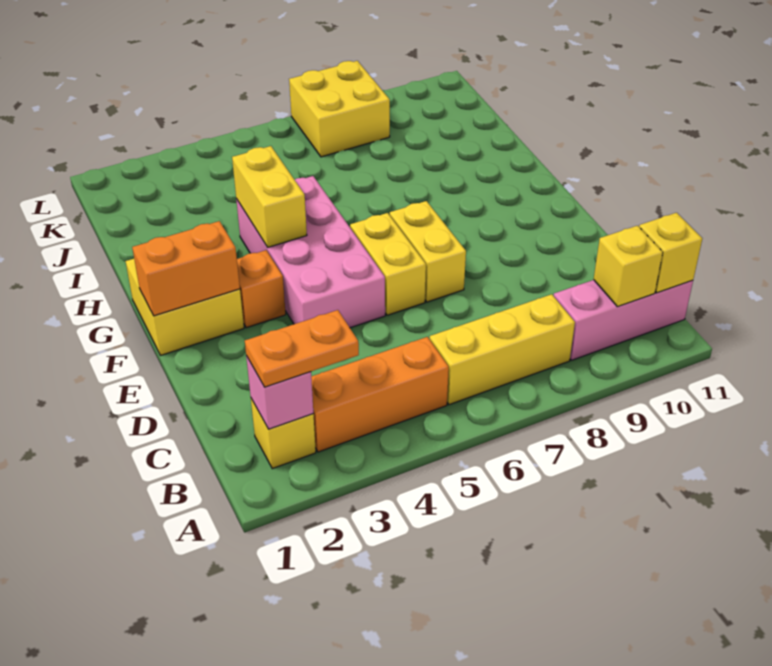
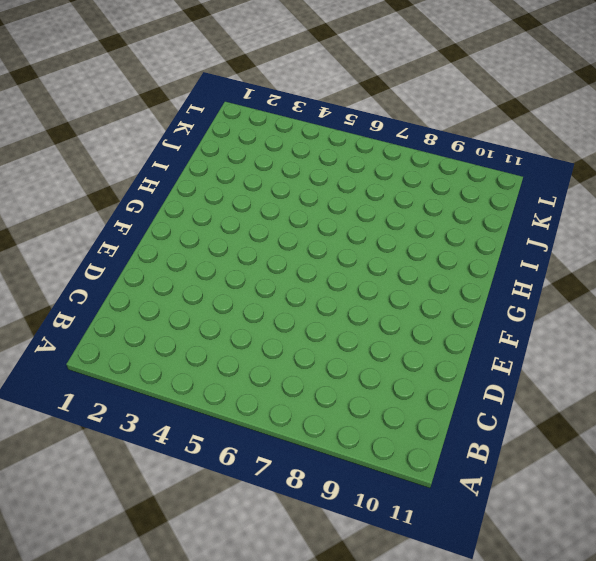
none -> yellow 1x1 brick [251,399,316,469]
none -> orange 1x3 brick [311,337,449,452]
none -> yellow 1x3 brick [430,294,575,405]

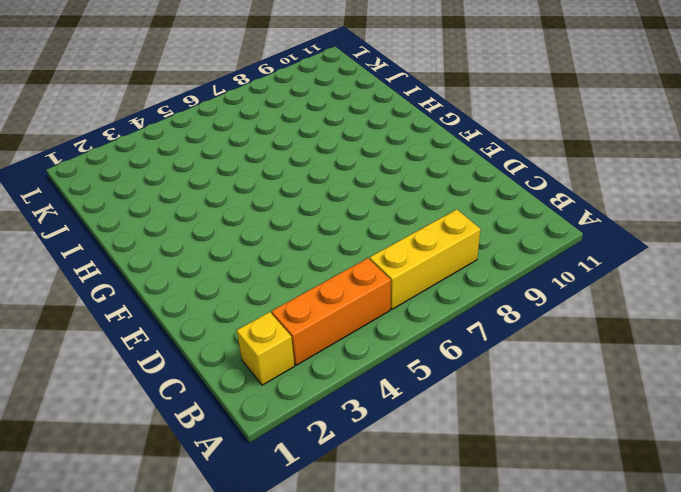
none -> pink 1x3 brick [554,280,693,360]
none -> pink 2x4 brick [236,176,385,328]
none -> yellow 1x2 brick [350,213,426,315]

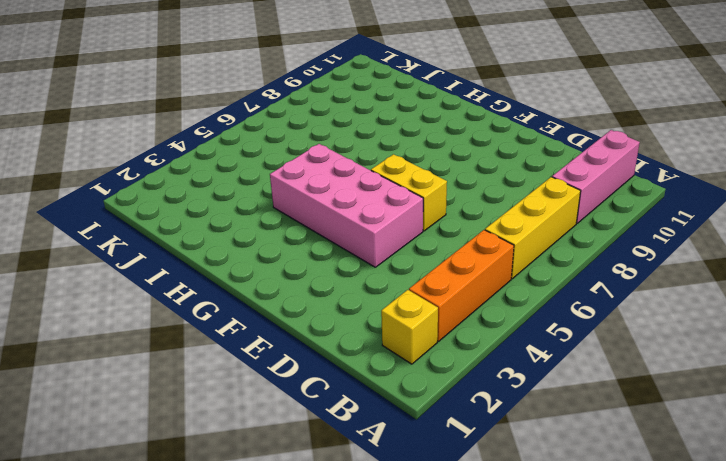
none -> yellow 1x2 brick [390,201,466,302]
none -> yellow 2x2 brick [126,259,244,355]
none -> orange 1x1 brick [237,250,286,328]

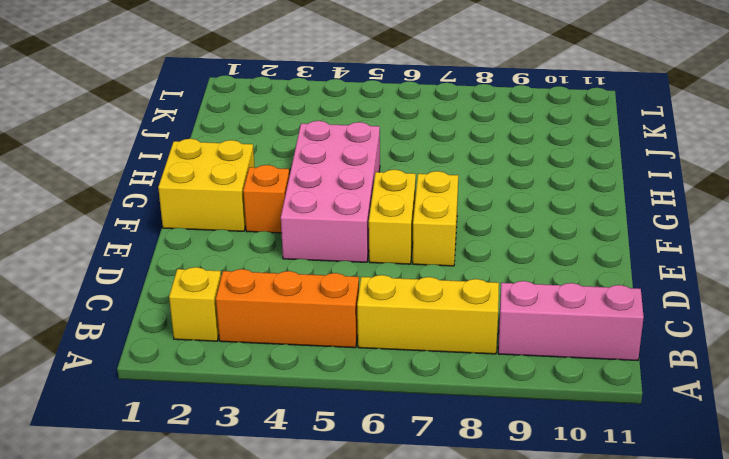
none -> yellow 2x2 brick [289,61,390,157]
none -> pink 1x1 brick [246,356,313,429]
none -> yellow 1x1 brick [594,226,663,307]

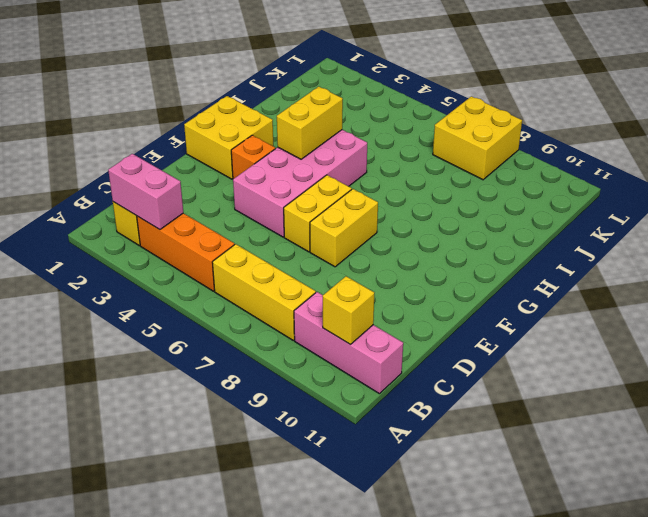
pink 1x2 brick [108,154,183,230] -> pink 1x1 brick [246,356,313,429]
none -> yellow 1x1 brick [639,213,702,293]
none -> orange 1x2 brick [132,221,240,316]
none -> orange 1x2 plate [245,310,359,387]

